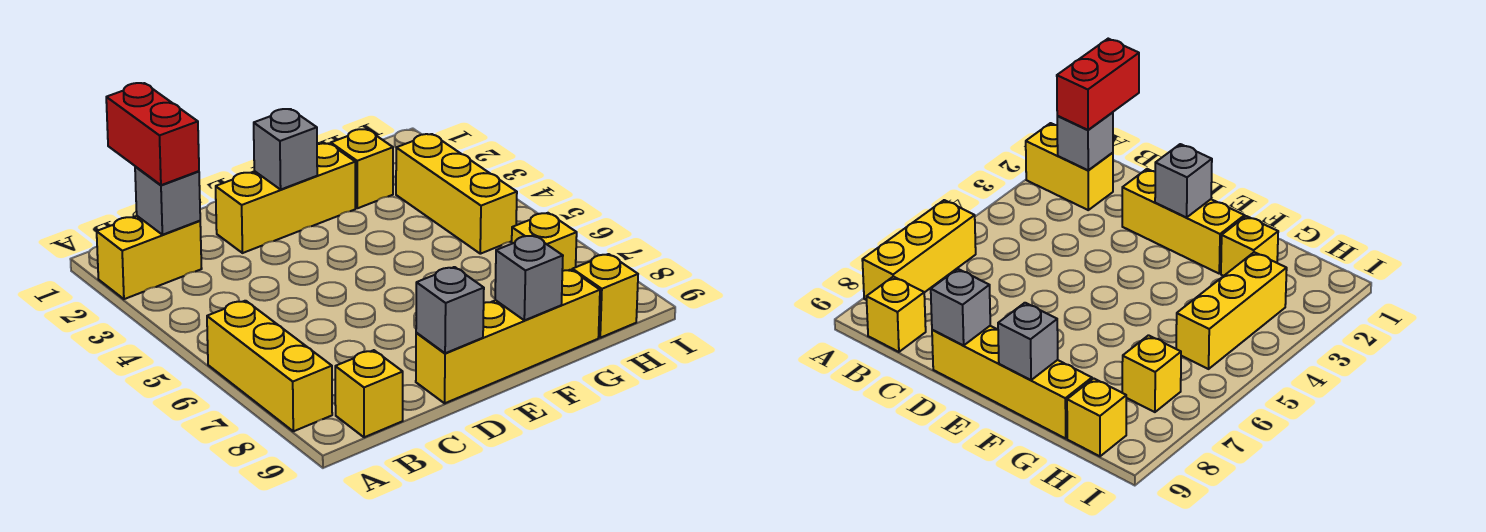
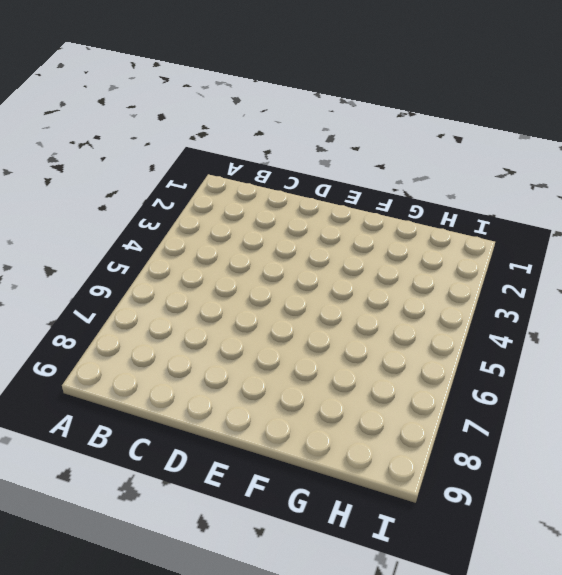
none -> yellow 1x2 brick [97,216,202,299]
none -> yellow 1x3 brick [207,301,332,431]
none -> yellow 1x1 brick [335,350,403,437]

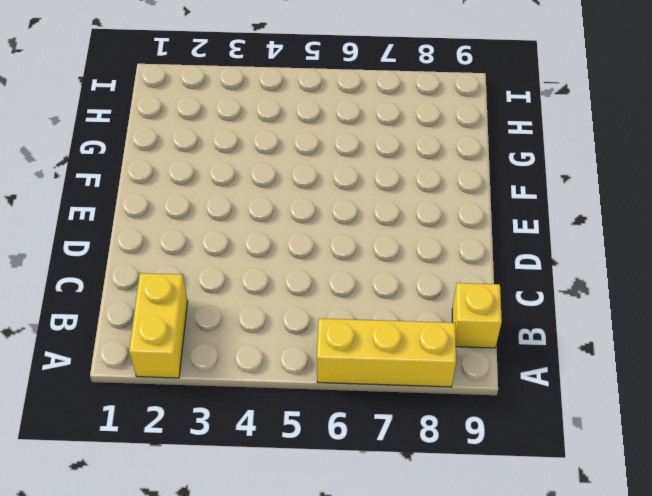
none -> yellow 1x3 brick [216,143,355,253]
none -> yellow 1x4 brick [416,270,600,403]
none -> yellow 1x1 brick [331,129,393,208]

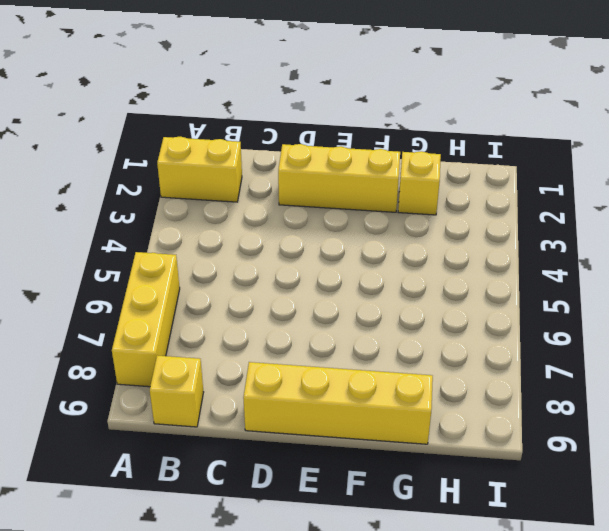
none -> yellow 1x3 brick [396,134,517,254]
none -> yellow 1x1 brick [511,213,577,271]
none -> yellow 1x1 brick [572,254,638,338]

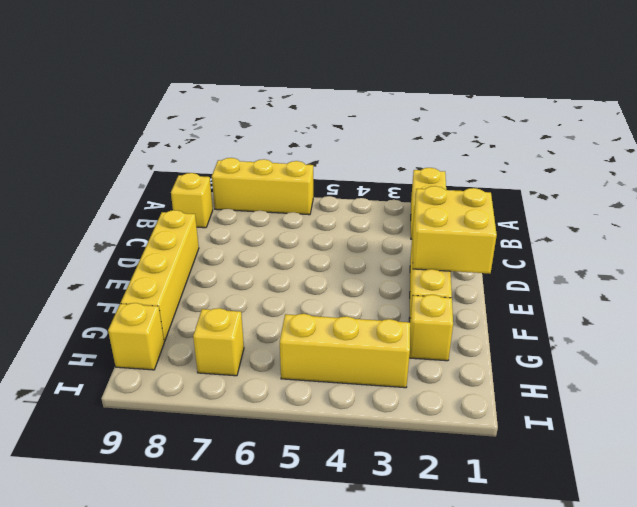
yellow 2x2 brick [413,186,497,274] -> grey 1x1 brick [254,109,317,189]
none -> grey 1x1 brick [135,166,200,235]
none -> grey 1x1 brick [416,267,484,353]
none -> grey 1x1 brick [495,235,563,320]

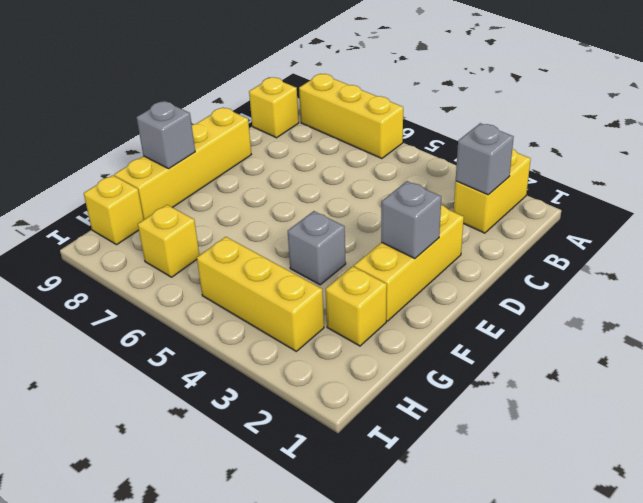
grey 1x1 brick [288,211,346,285] -> grey 1x1 brick moved to [416,267,484,353]
none -> red 1x2 brick [106,83,199,185]

